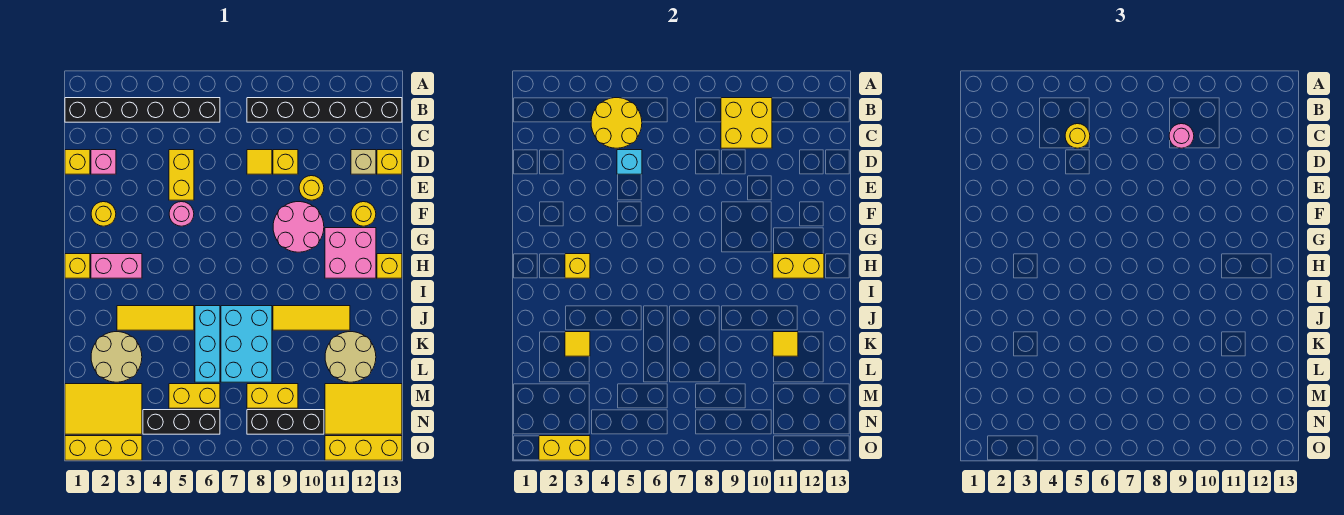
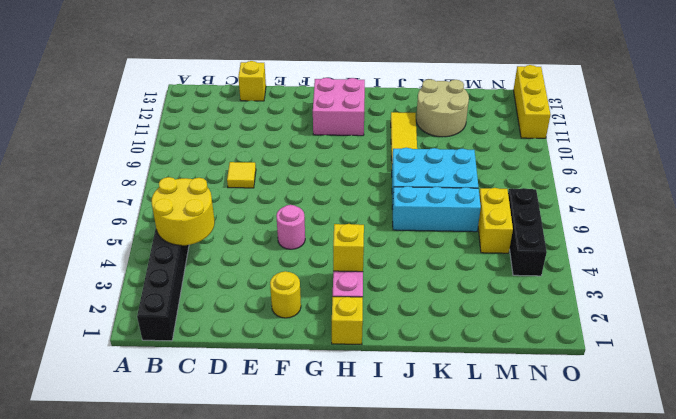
none -> black 1x6 brick [247,98,402,122]
none -> yellow 1x1 brick [65,150,90,174]
none -> pink 1x1 brick [91,150,116,174]
none -> yellow 1x2 brick [169,150,194,200]

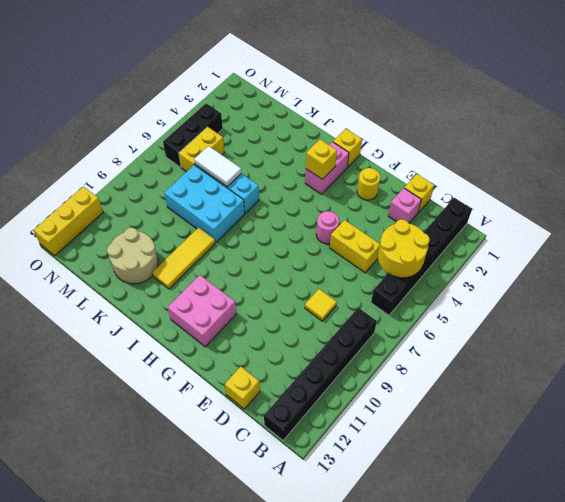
white 1x2 tile [194,146,241,186] -> none
none -> yellow 1x1 brick [273,150,298,174]
none -> tan 1x1 brick [351,150,376,174]
none -> yellow 1x1 round brick [299,176,324,200]
none -> pink 2x2 round brick [273,202,324,252]

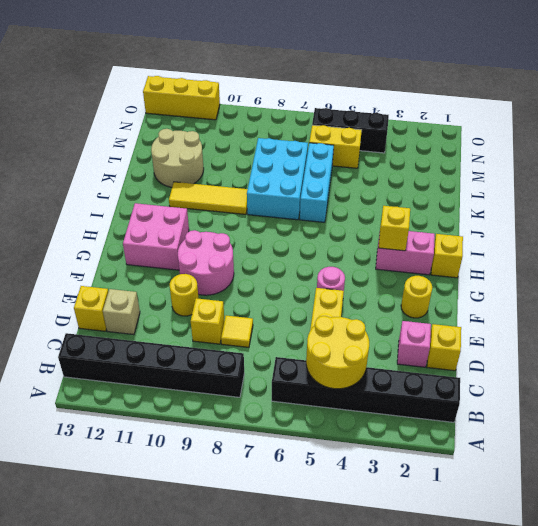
none -> yellow 1x1 round brick [351,202,376,226]
none -> yellow 1x1 brick [377,254,402,278]
none -> yellow 1x3 tile [117,306,194,330]
none -> tan 2x2 round brick [91,332,142,382]

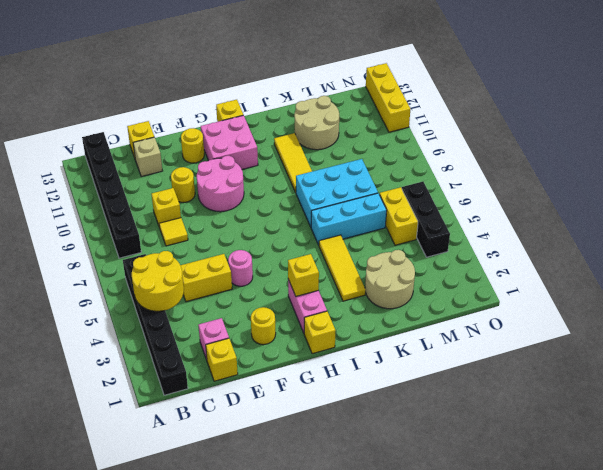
none -> yellow 2x3 tile [65,384,142,434]
none -> yellow 1x2 brick [247,384,298,408]
none -> yellow 2x3 tile [325,384,402,434]
none -> black 1x3 brick [247,410,324,434]

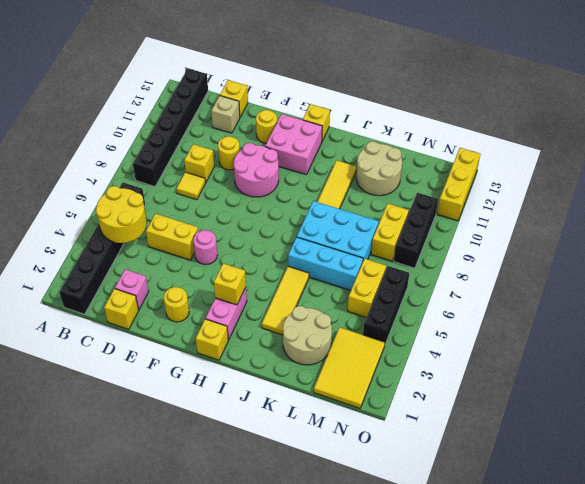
none -> yellow 2x3 tile [325,384,402,434]
none -> yellow 1x3 brick [65,436,142,460]
none -> yellow 2x2 brick [721,98,772,148]
none -> cyan 1x1 brick [617,150,642,174]

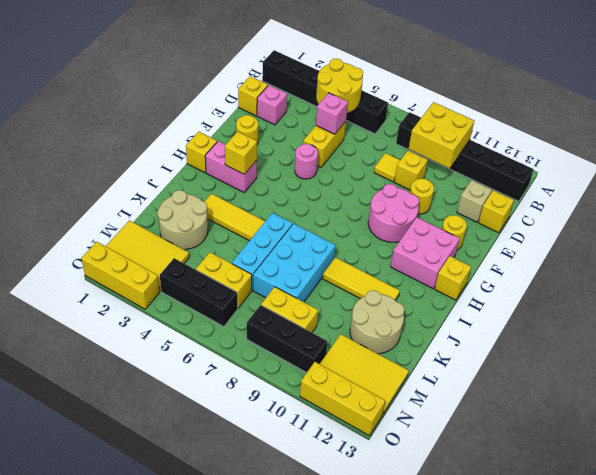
pink 1x1 brick [316,93,348,134] -> cyan 1x1 brick [617,150,642,174]
none -> yellow 1x2 brick [773,254,824,278]
none -> yellow 1x1 tile [565,332,590,356]
none -> yellow 1x1 tile [773,332,798,356]
none -> yellow 1x2 brick [539,436,590,460]

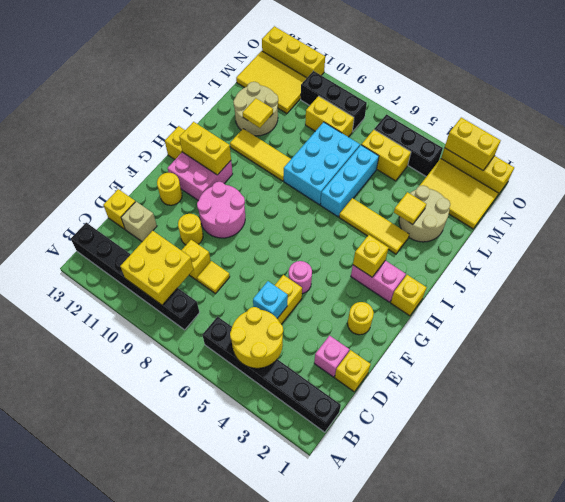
none -> yellow 1x1 round brick [1065,124,1090,148]
none -> pink 1x1 round brick [1169,124,1194,148]

